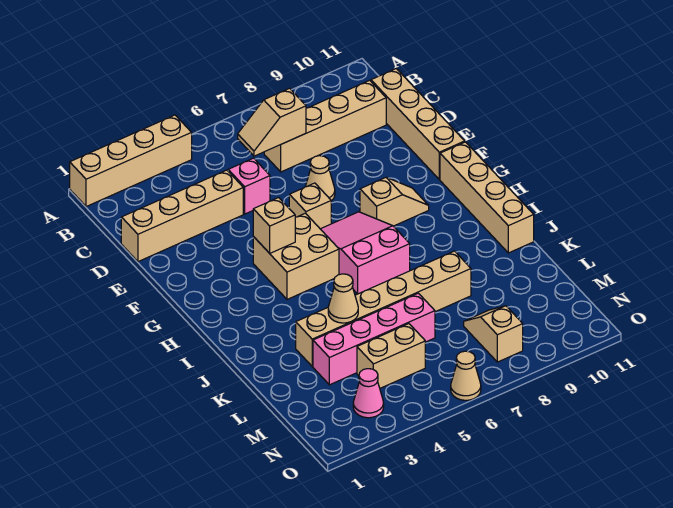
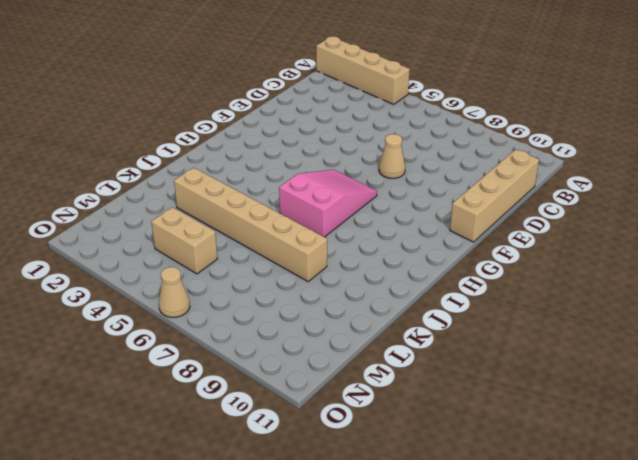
none -> tan 1x4 brick [264,80,386,172]
none -> tan 1x4 brick [121,170,243,262]
none -> pink 1x1 brick [228,158,270,214]

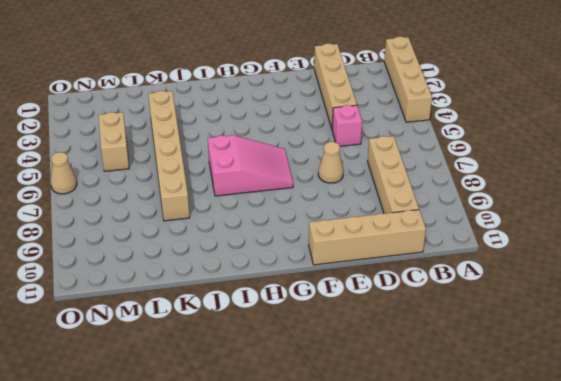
none -> tan 1x1 brick [289,183,331,229]
none -> tan 2x2 brick [253,213,339,299]
none -> tan 1x2 slope [360,178,429,226]

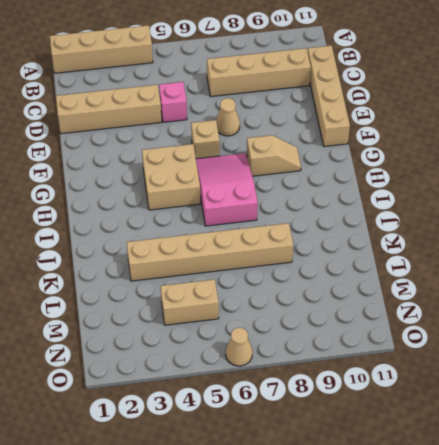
none -> tan 1x4 brick [440,142,534,253]
none -> pink 1x4 brick [313,293,435,385]
none -> tan 1x2 slope [464,306,523,362]

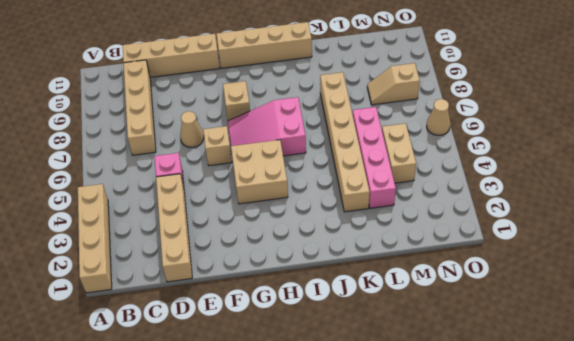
none -> pink 1x1 cone [353,369,384,418]
none -> tan 1x2 slope [238,88,306,156]
none -> tan 1x1 brick [253,198,295,253]

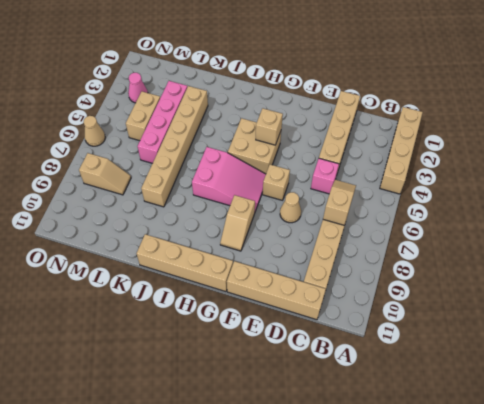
none -> tan 1x1 cone [328,274,358,323]

